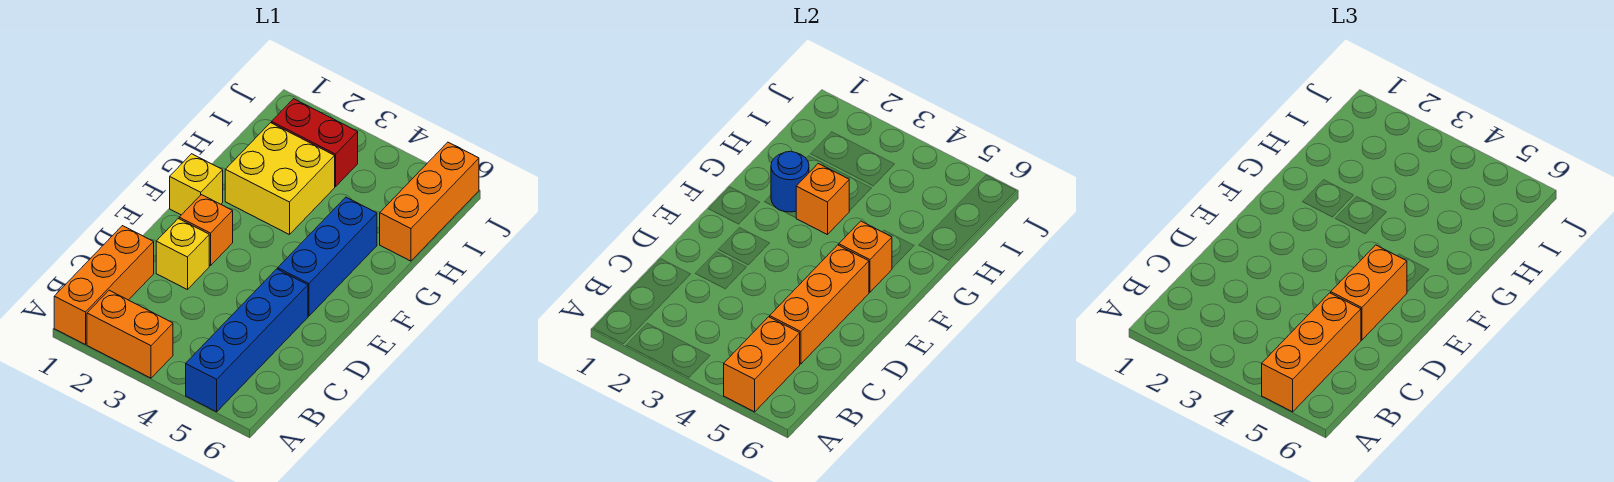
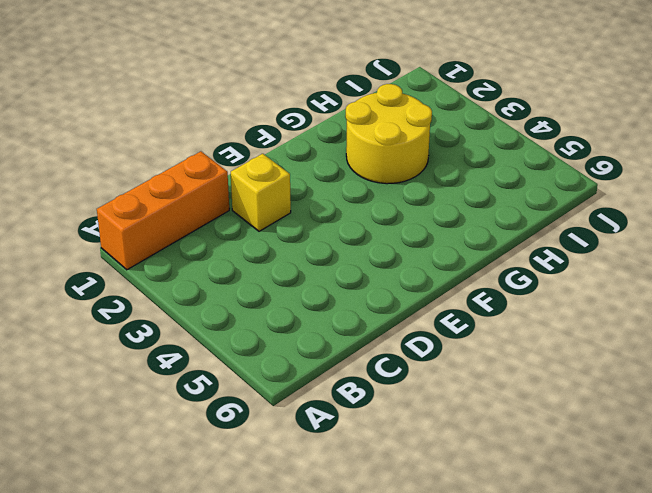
yellow 2x2 round brick [345,84,432,184] -> yellow 2x2 brick [225,123,335,235]
none -> orange 1x2 brick [87,290,173,378]
none -> blue 1x4 brick [186,269,308,412]
none -> orange 1x1 brick [179,195,233,266]

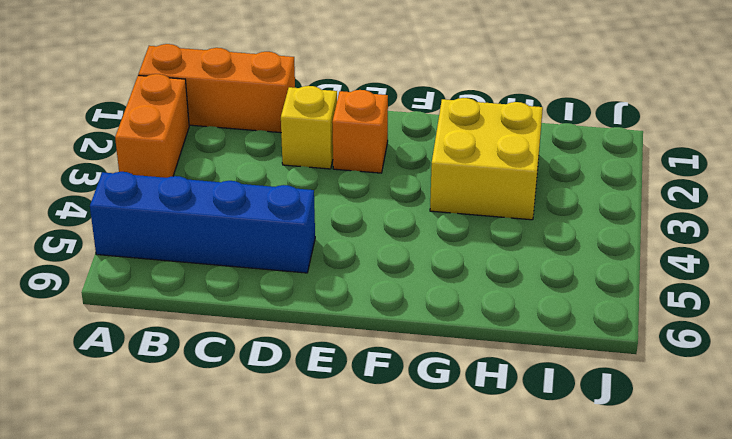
none -> blue 1x3 brick [278,197,377,316]
none -> yellow 1x1 brick [170,154,223,215]
none -> orange 1x3 brick [380,142,479,261]

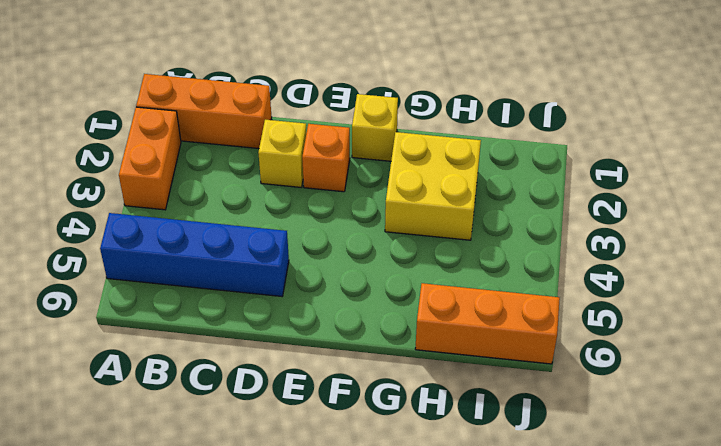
none -> blue 1x3 brick [278,197,377,316]
none -> red 1x2 brick [272,99,358,187]
none -> orange 1x2 brick [724,317,800,412]

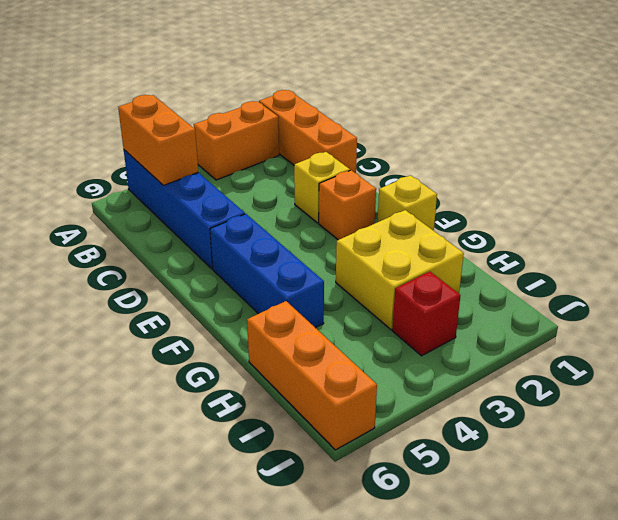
red 1x1 brick [392,272,461,356] -> red 1x2 brick [272,99,358,187]
none -> orange 1x3 brick [770,245,869,364]
none -> orange 1x1 brick [839,221,892,292]
none -> blue 1x1 round brick [771,151,809,212]

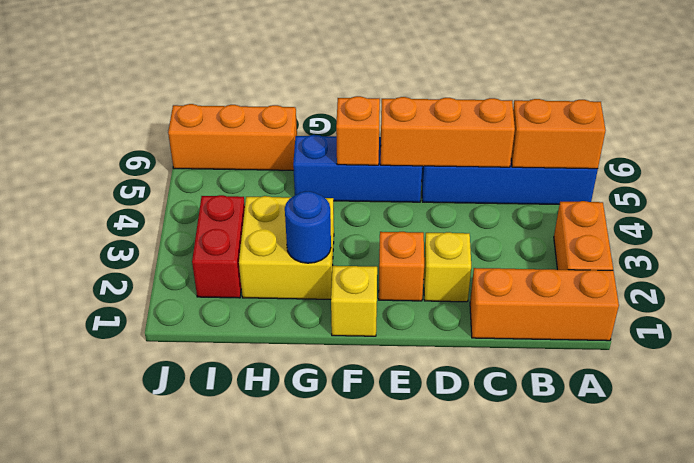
none -> orange 1x1 brick [796,164,849,235]
none -> orange 1x3 brick [1262,293,1361,412]
none -> orange 1x2 brick [1331,245,1407,340]

